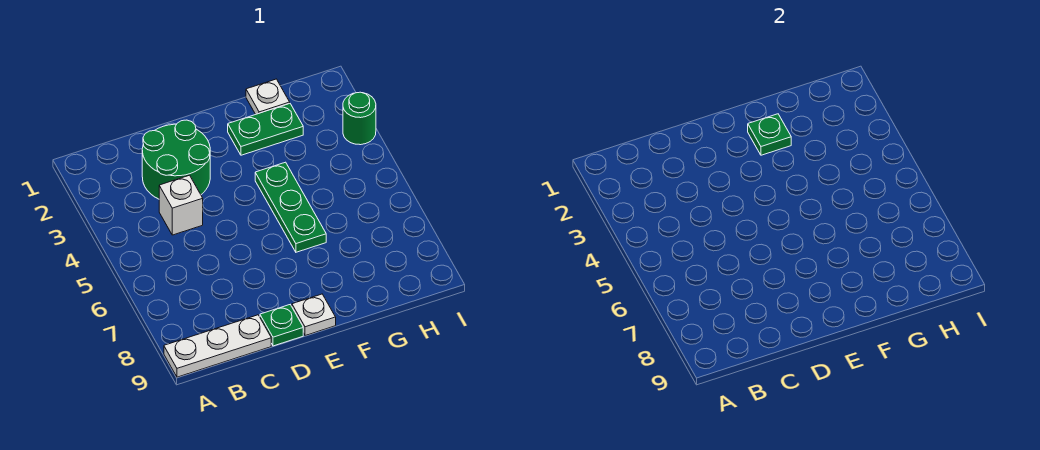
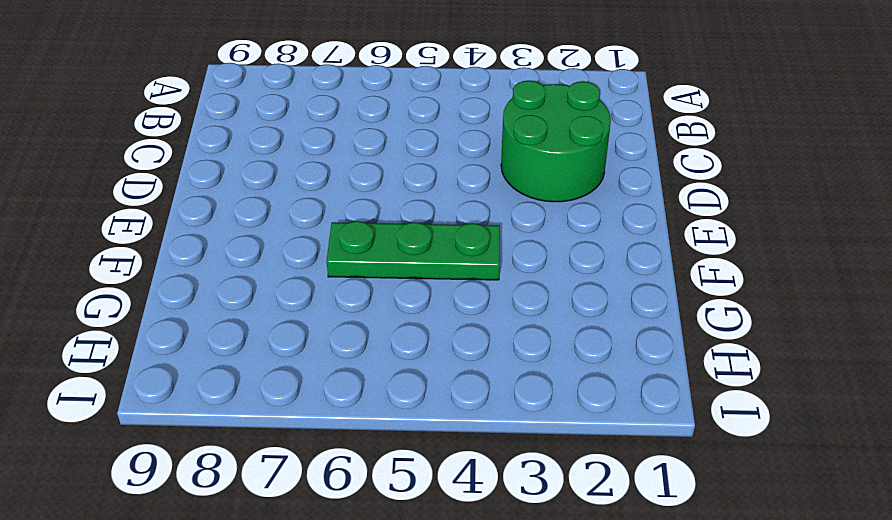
none -> white 1x3 plate [164,315,271,377]
none -> white 1x1 brick [159,175,203,235]

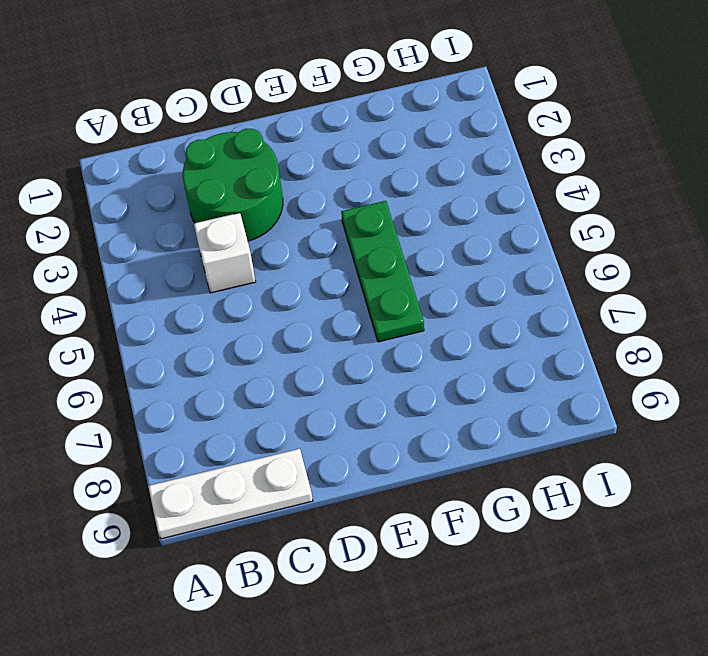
none -> green 1x1 plate [260,305,303,346]
none -> white 1x1 plate [292,294,336,336]

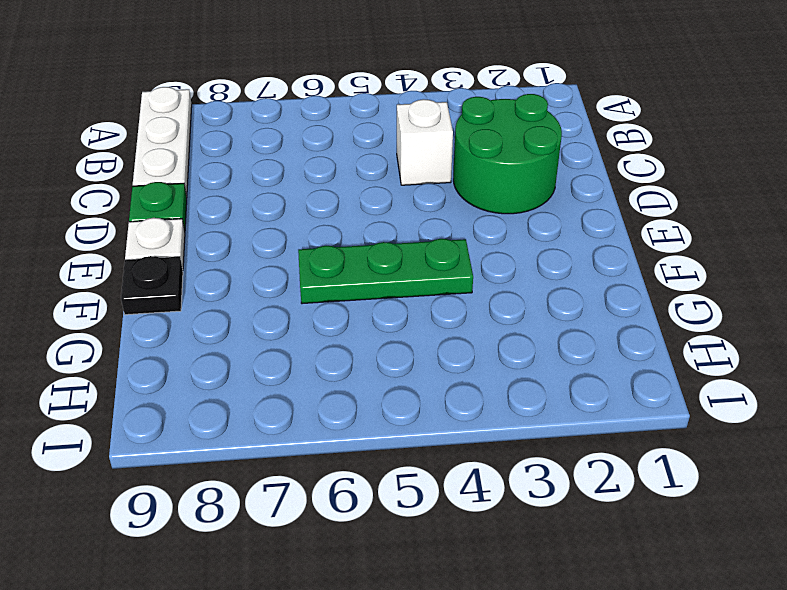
black 1x1 plate [121,256,183,315] -> none
none -> green 1x2 plate [228,104,303,155]
none -> white 1x1 plate [246,79,290,114]

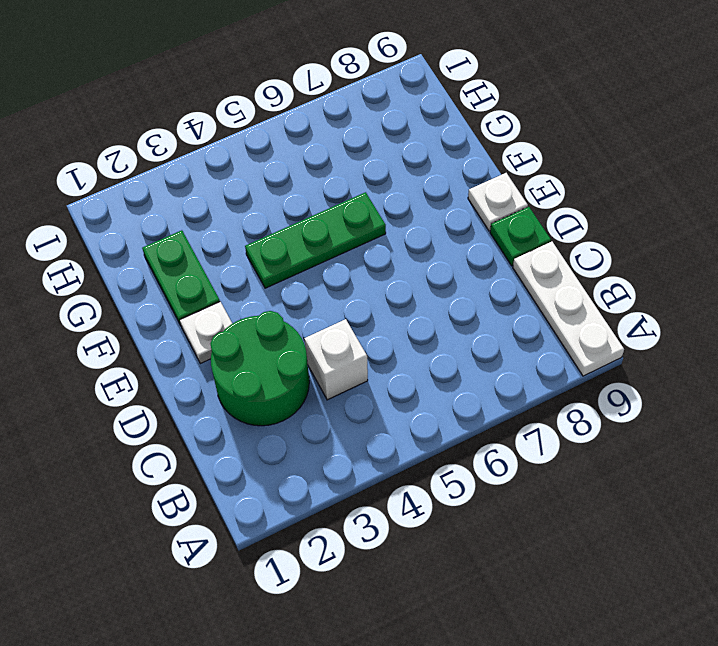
white 1x1 plate [180,302,232,363] -> white 1x1 plate moved to [246,79,290,114]
none -> green 1x1 round brick [343,92,376,145]
none -> green 1x1 plate [748,114,791,155]

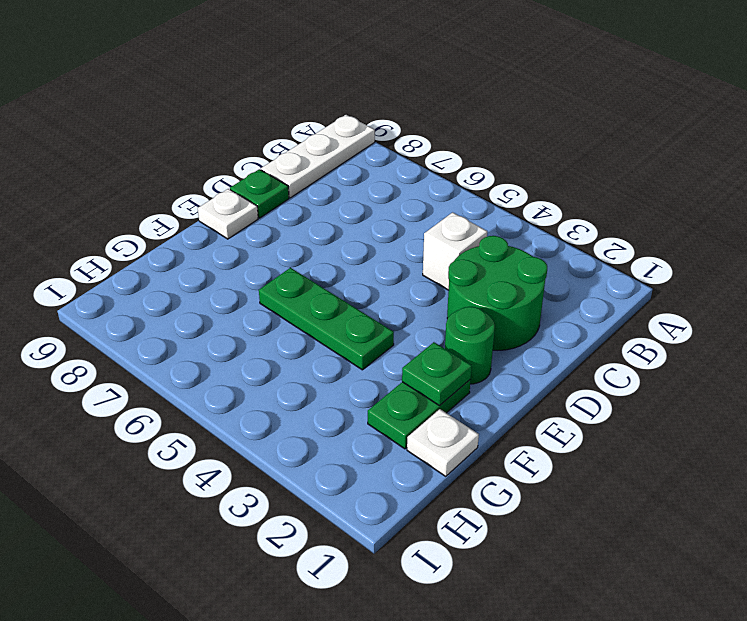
green 1x1 round brick [445,307,495,384] -> green 1x1 round brick moved to [343,92,376,145]

